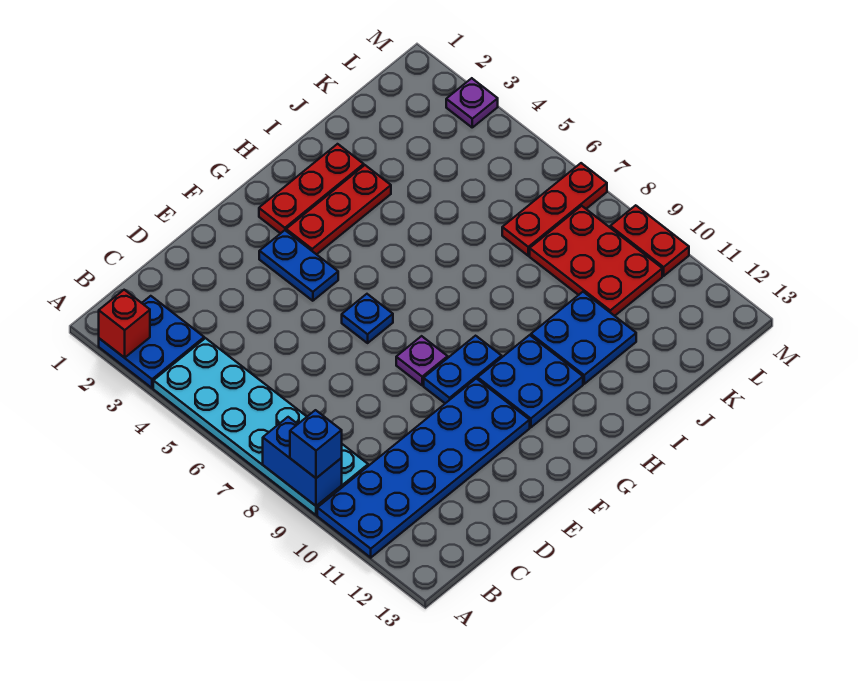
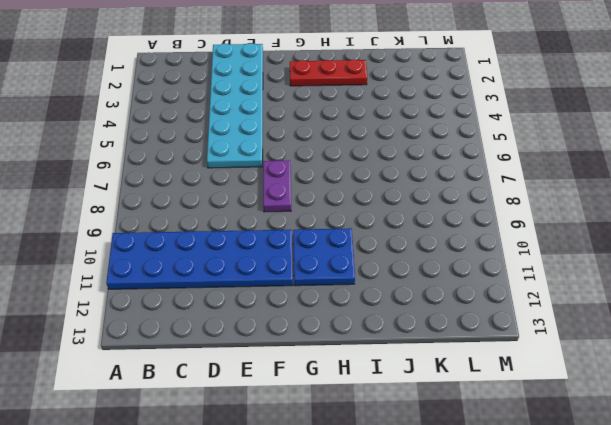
cyan 2x6 plate [207,43,263,168] -> cyan 2x6 plate moved to [153,338,368,515]
purple 1x2 plate [263,160,291,212] -> purple 1x1 plate [396,336,448,385]
none -> blue 2x2 plate [99,296,204,388]
none -> blue 1x2 plate [259,230,338,301]
none -> blue 1x1 plate [342,294,393,343]

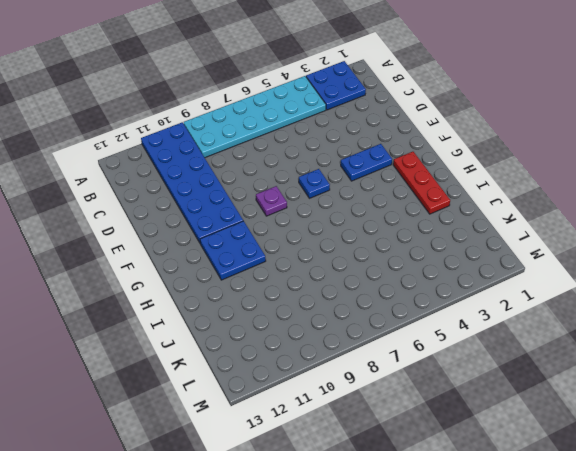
none -> blue 1x2 plate [424,336,502,403]
none -> red 1x3 plate [286,165,391,254]
none -> blue 2x2 plate [531,292,636,384]

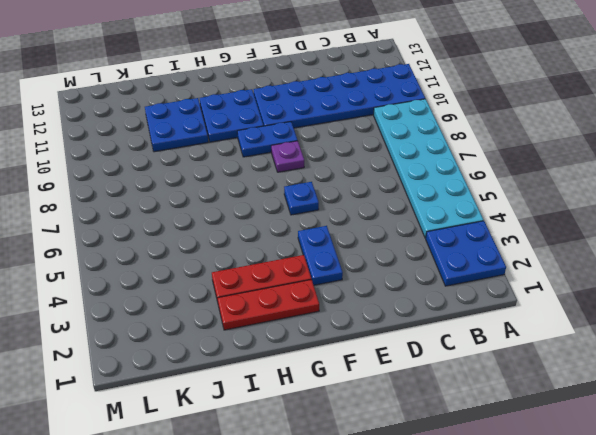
none -> red 1x3 plate [502,163,607,256]
none -> red 2x3 plate [530,206,662,316]
none -> purple 1x1 plate [446,78,498,127]

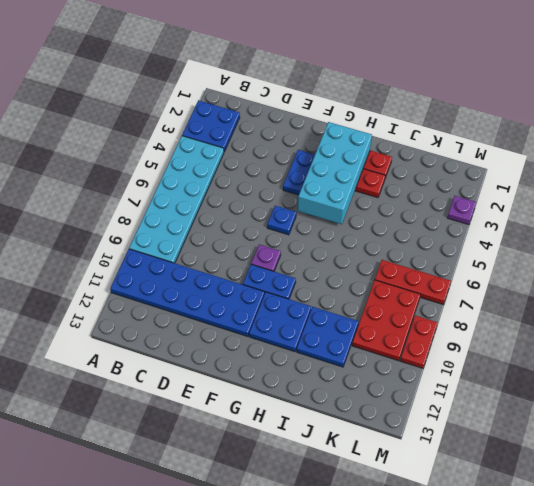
cyan 2x4 brick [298,122,372,224] -> none
none -> red 1x1 brick [99,290,150,358]
none -> blue 1x2 brick [263,417,342,506]
none -> blue 1x1 brick [290,410,342,478]

